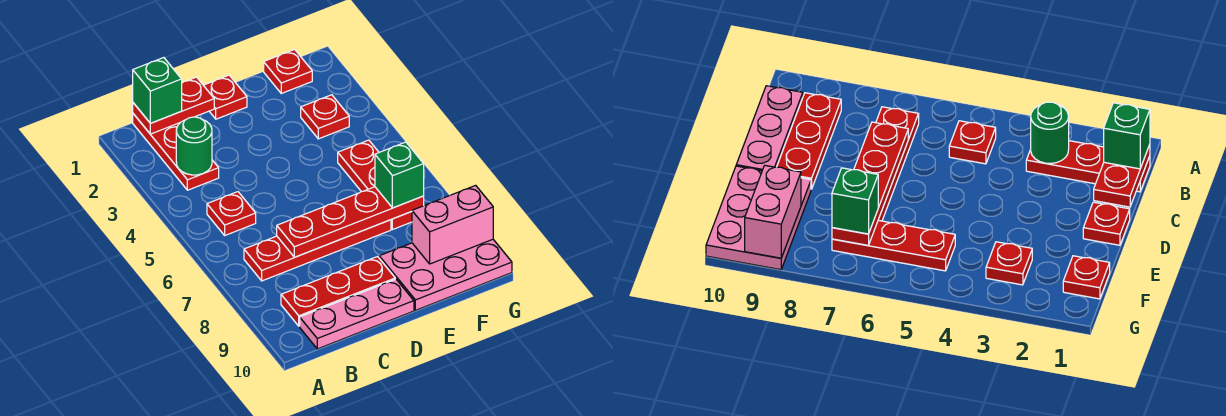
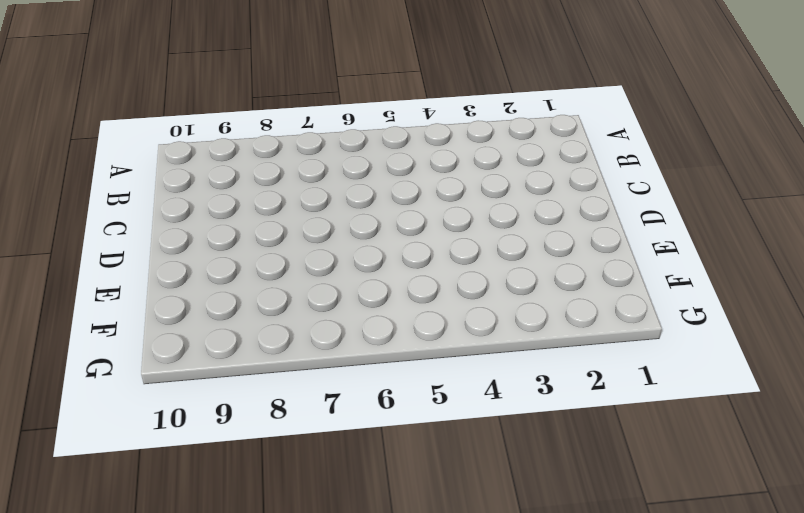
none -> red 1x3 plate [133,114,219,190]
none -> red 1x1 plate [207,192,256,235]
none -> red 1x4 plate [244,220,391,281]

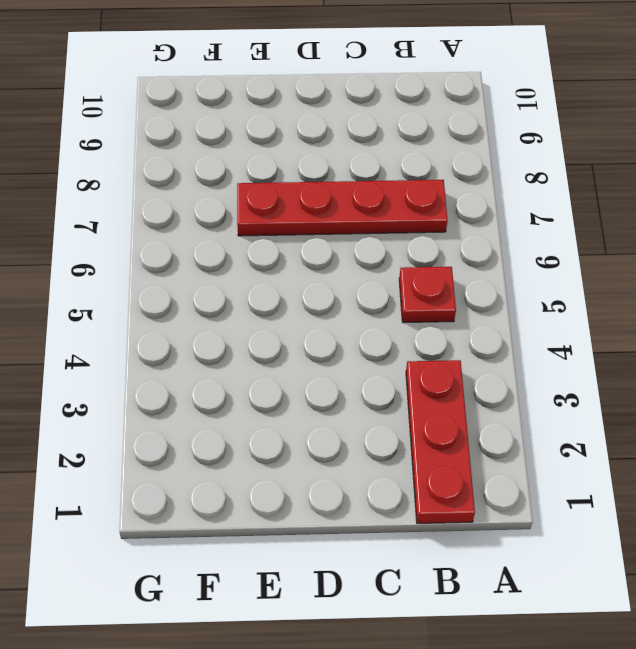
none -> red 1x3 plate [281,257,395,326]
none -> pink 1x3 plate [300,279,414,349]
none -> red 1x1 plate [203,75,247,119]

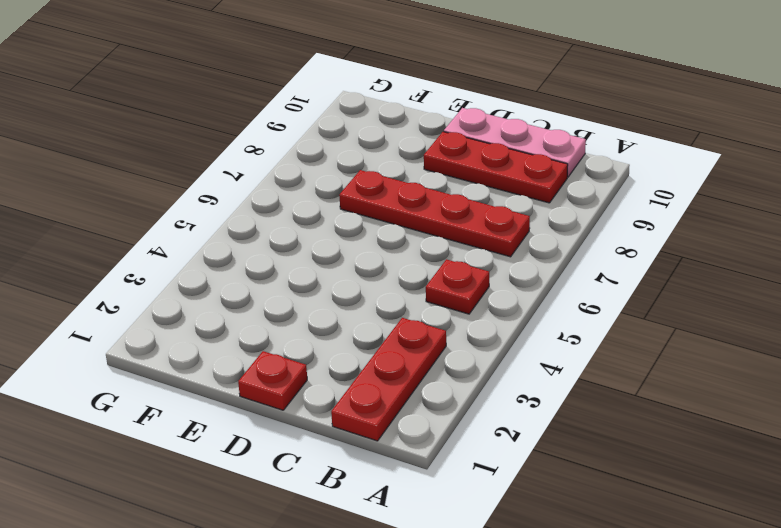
none -> pink 2x3 plate [379,239,512,310]
none -> red 1x1 plate [264,49,312,93]
none -> red 1x1 plate [301,95,349,139]

